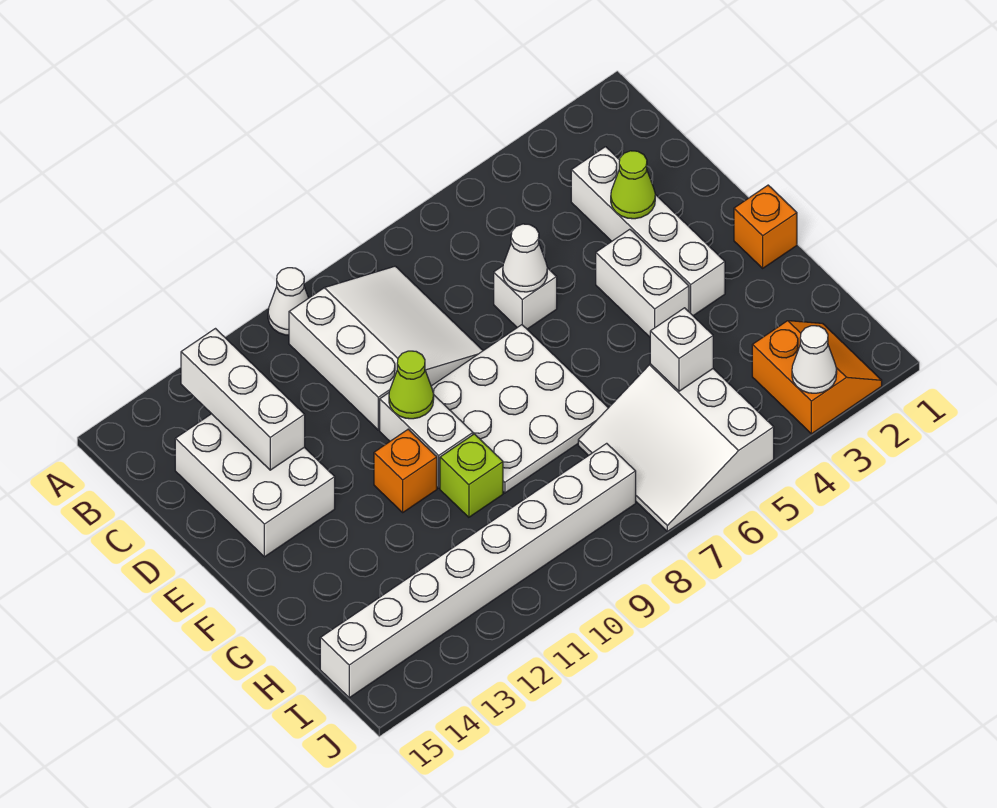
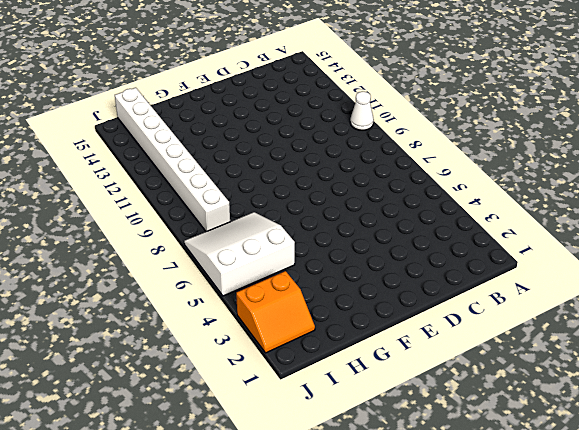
none -> white 3x3 slope [289,266,483,430]
none -> white 1x4 brick [571,147,725,316]
none -> white 2x3 brick [175,414,335,557]

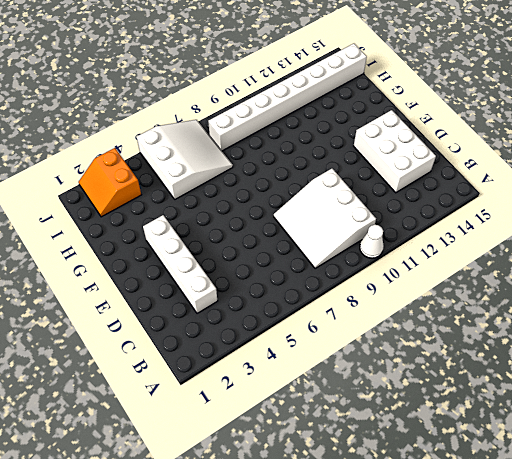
none -> white 1x1 brick [494,266,557,329]
none -> white 1x2 brick [596,229,689,337]
none -> white 3x3 plate [431,325,608,493]

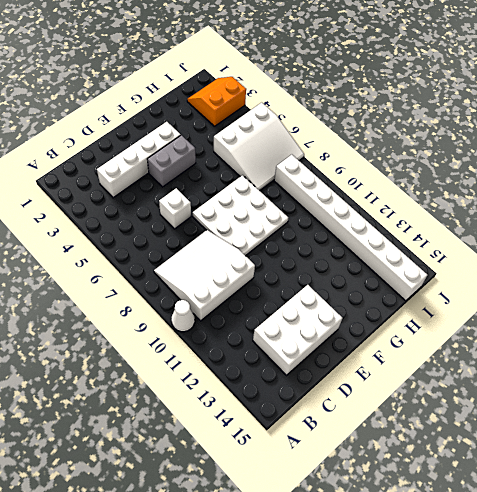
grey 1x2 brick [147,135,196,187] -> white 1x2 brick [596,229,689,337]
none -> white 1x2 brick [380,393,473,488]
none -> orange 1x1 brick [734,185,797,268]
none -> orange 1x1 brick [374,429,437,512]

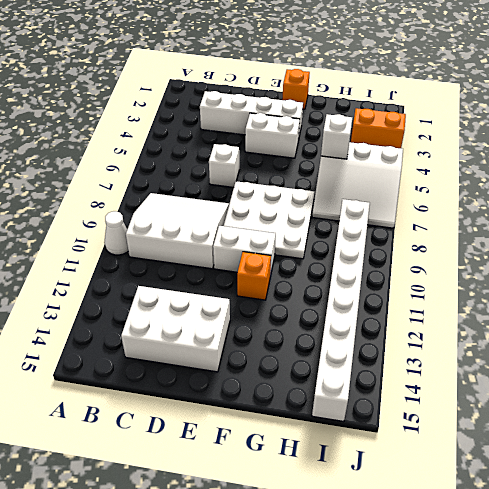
none -> lime 1x1 brick [440,434,503,517]
none -> white 1x3 brick [181,329,305,470]
none -> lime 1x1 cone [611,151,655,219]

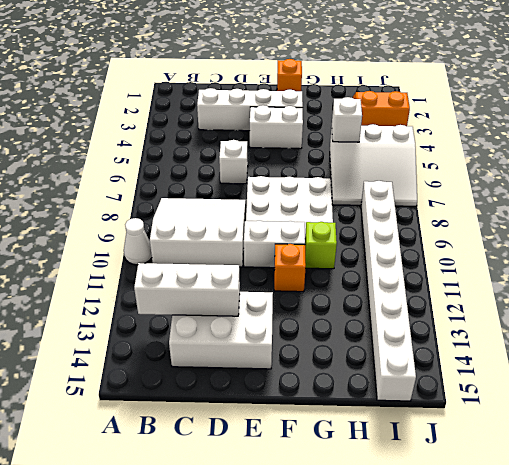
none -> lime 1x1 cone [611,151,655,219]
none -> white 1x1 cone [503,224,547,292]
none -> lime 1x1 cone [389,351,434,419]

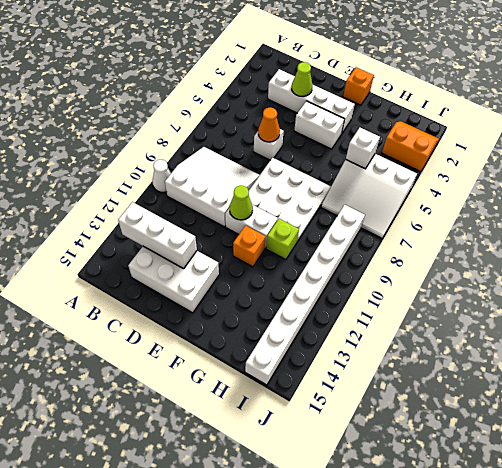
orange 1x1 cone [258,107,280,142] -> white 1x1 cone [503,224,547,292]
none -> white 1x1 cone [792,326,837,393]

